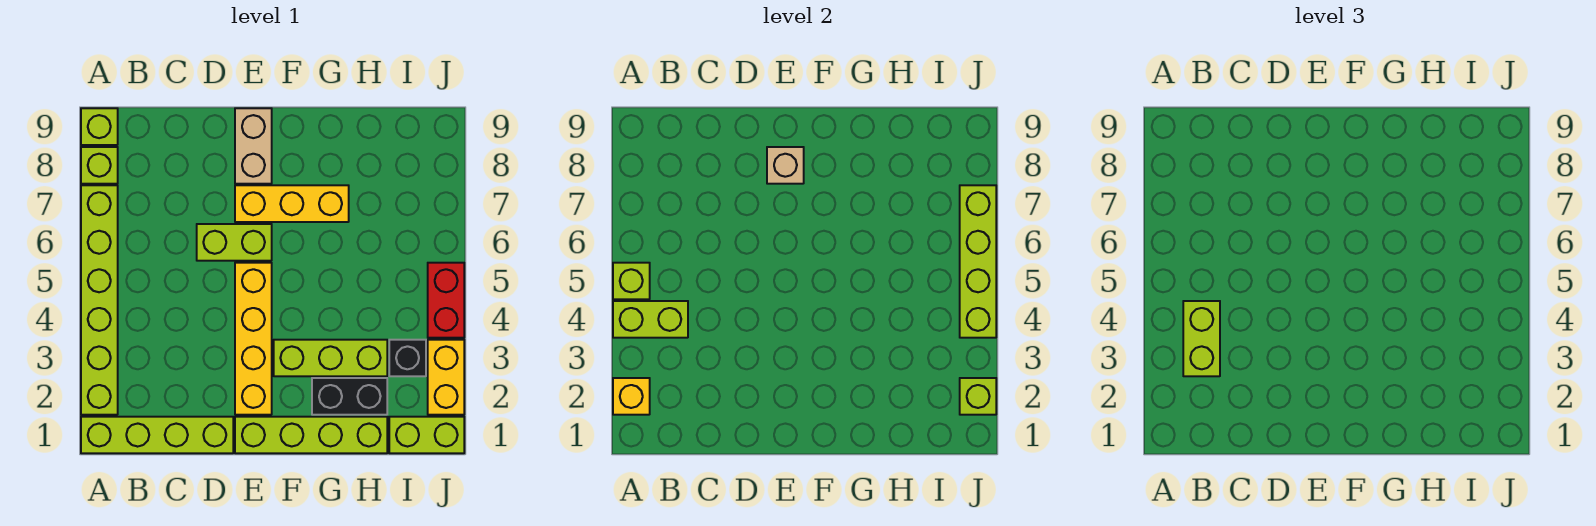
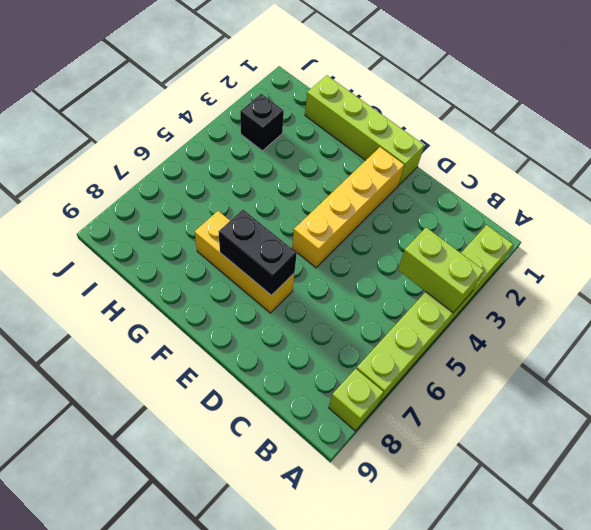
black 1x2 brick [219,210,297,295] -> black 1x2 brick moved to [312,378,387,415]
none -> lime 1x4 brick [81,417,233,453]
none -> lime 1x1 brick [81,108,118,145]
none -> lime 1x2 brick [197,224,272,261]

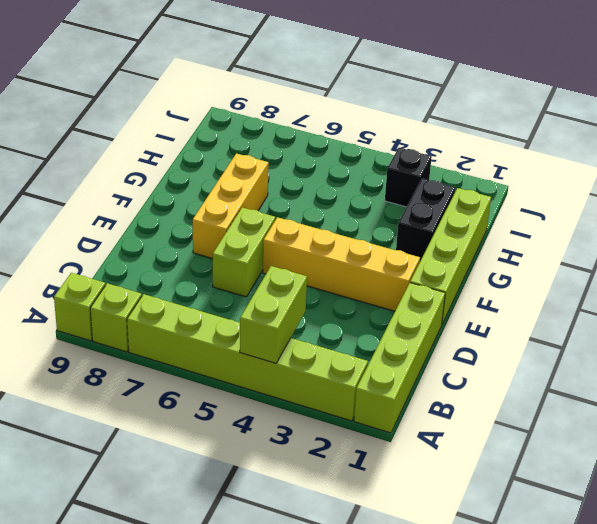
none -> tan 1x2 brick [235,108,272,184]
none -> lime 1x3 brick [274,340,387,376]
none -> lime 1x2 brick [389,417,464,453]

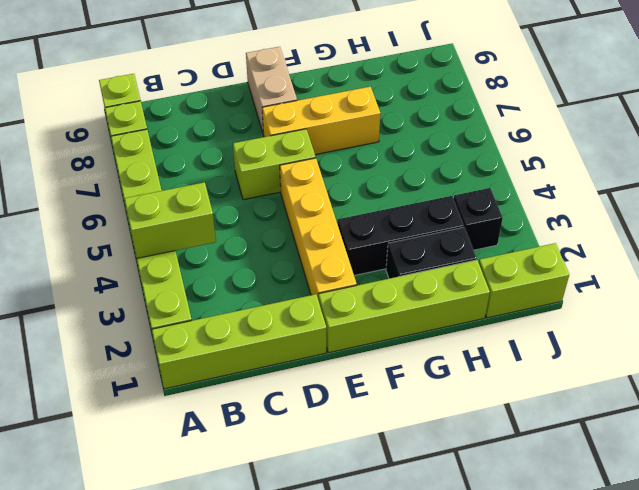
black 1x3 brick [338,196,464,276] -> lime 1x3 brick [274,340,387,376]
none -> yellow 1x2 brick [428,340,464,415]
none -> red 1x2 brick [428,263,464,338]
none -> yellow 1x1 brick [613,378,650,415]

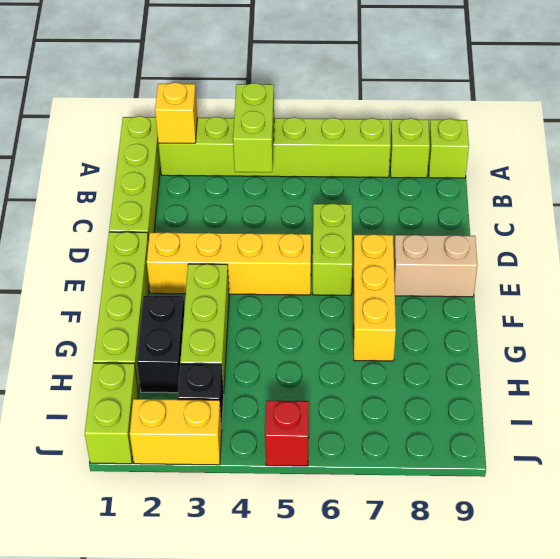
red 1x1 brick [265,401,309,466] -> red 1x2 brick [428,263,464,338]
none -> lime 1x1 brick [613,263,650,299]
none -> tan 1x1 brick [767,147,804,184]
none -> lime 1x1 brick [960,378,996,415]

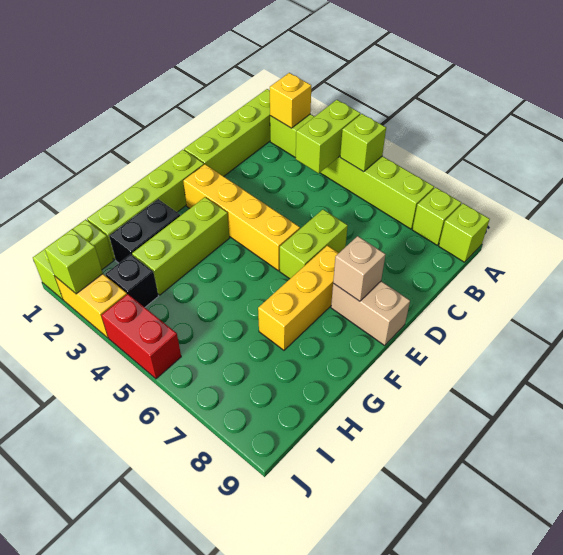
none -> lime 1x4 brick [960,185,996,338]
none -> lime 1x2 brick [1183,301,1220,376]

